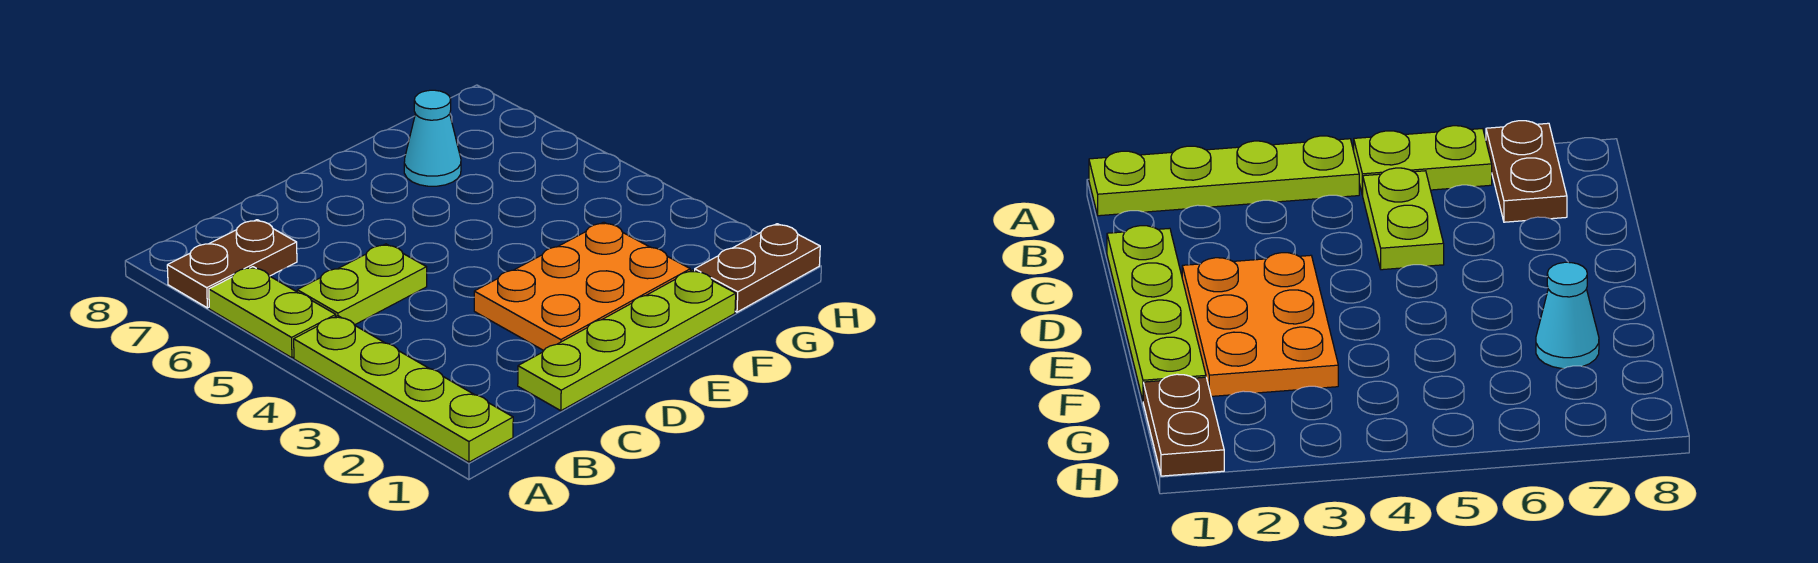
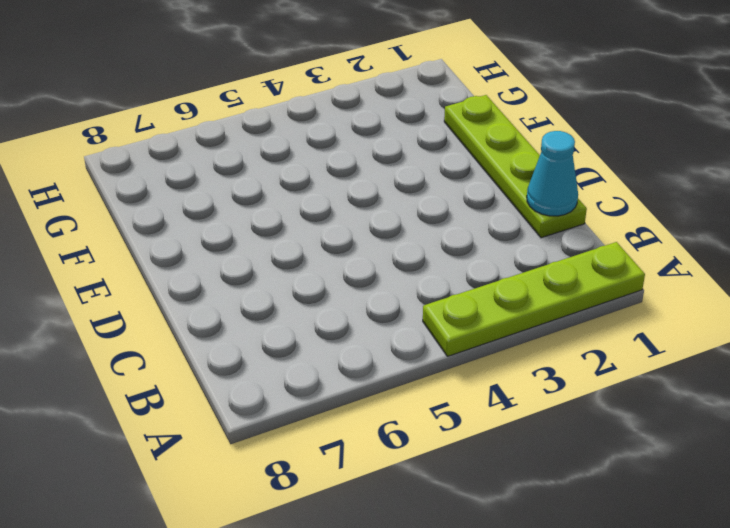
cyan 1x1 cone [527,131,578,216] -> cyan 1x1 cone moved to [404,90,461,186]
none -> lime 1x2 plate [209,267,336,358]
none -> brown 1x2 plate [167,220,297,308]

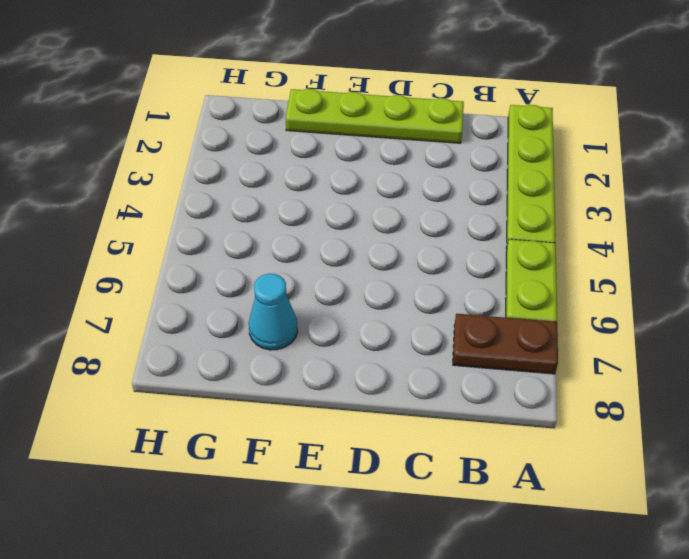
none -> lime 1x2 plate [297,244,427,325]
none -> orange 2x3 plate [474,222,690,350]

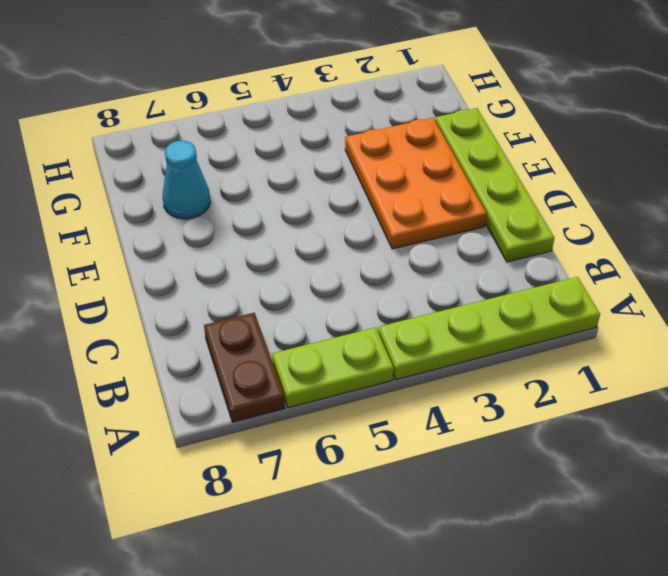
none -> lime 1x2 plate [297,244,427,325]
none -> brown 1x2 plate [695,224,820,312]

